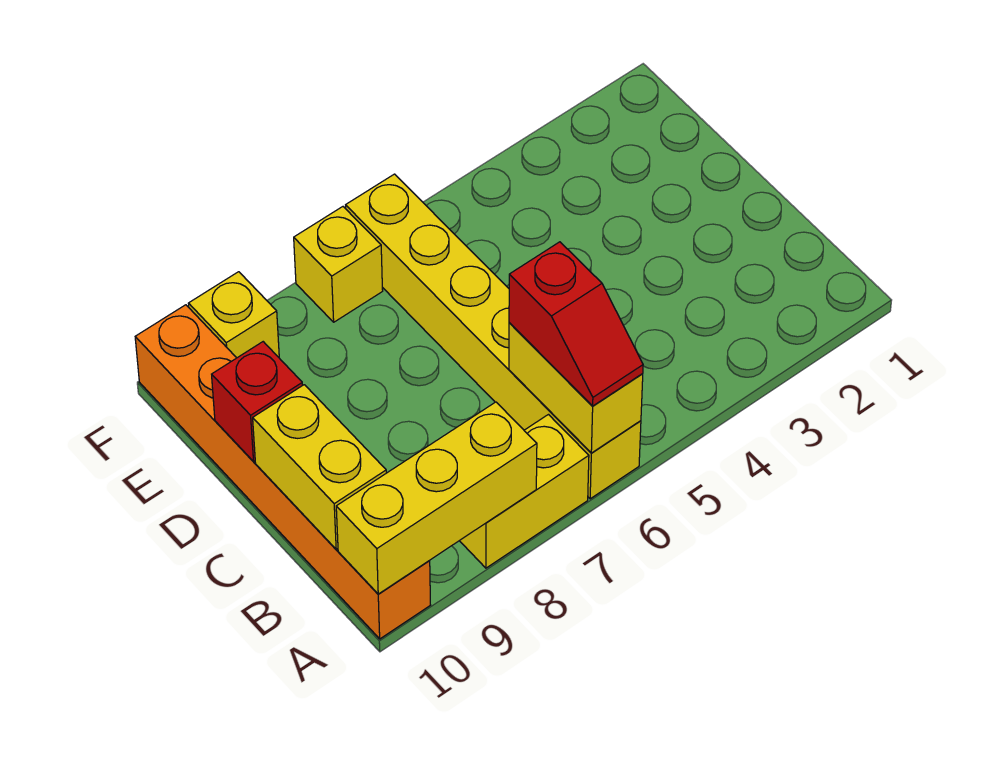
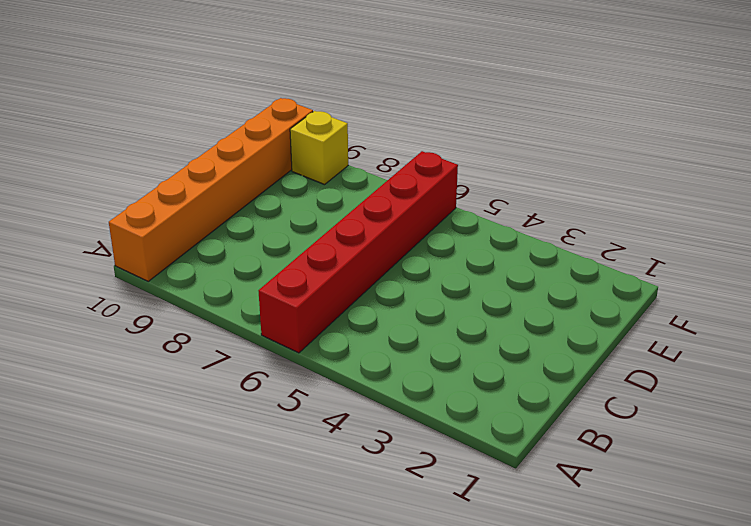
red 1x6 brick [258,151,458,353] -> yellow 1x6 brick [346,174,641,499]
none -> yellow 1x2 brick [460,415,589,568]
none -> yellow 1x1 brick [294,207,383,322]

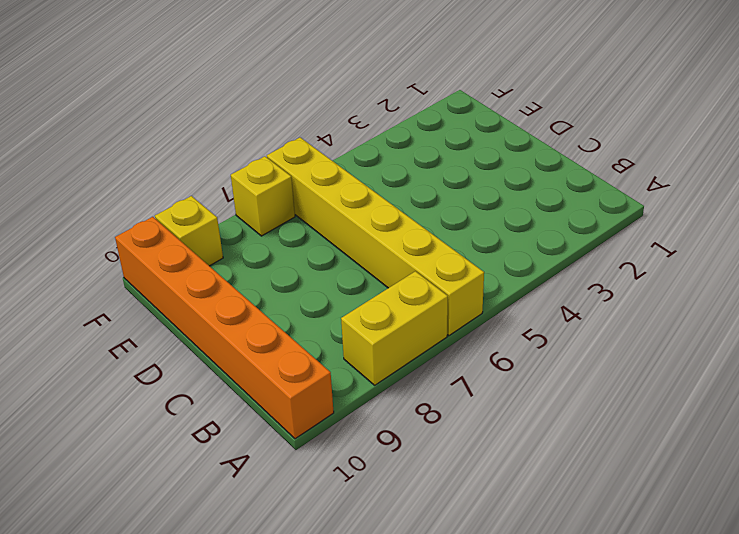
none -> yellow 1x2 brick [509,323,643,453]
none -> yellow 1x3 brick [336,402,537,594]

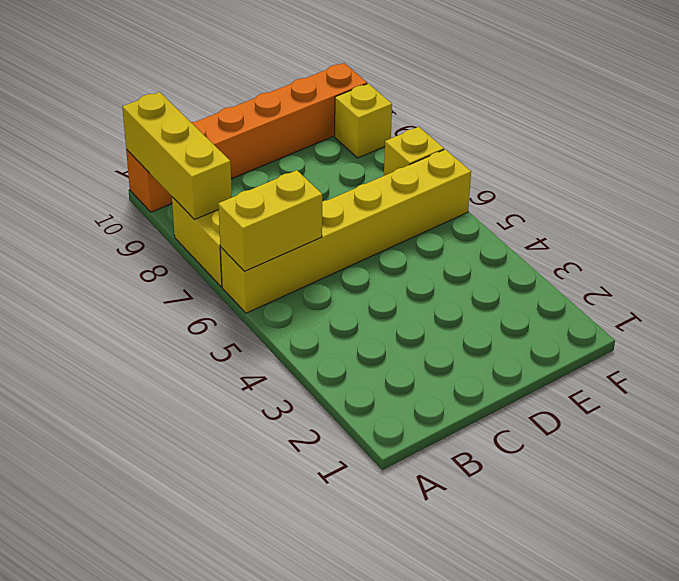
none -> yellow 1x2 brick [253,385,386,549]
none -> red 1x1 brick [212,342,303,462]

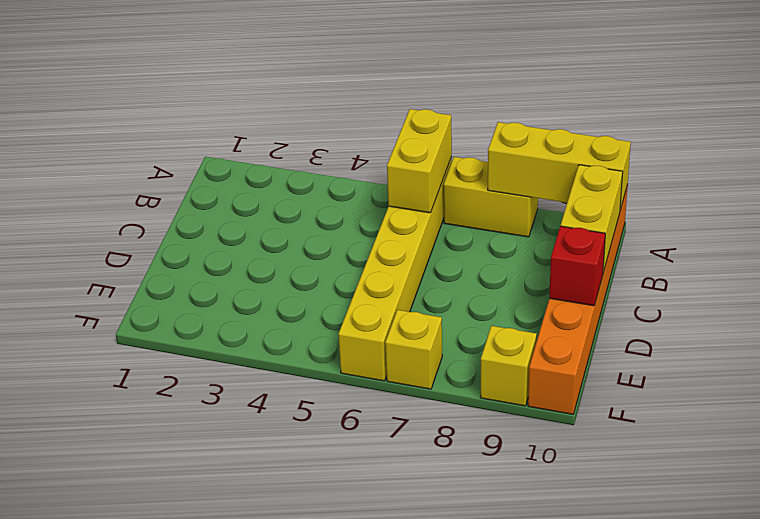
none -> red 1x2 slope [509,242,643,406]

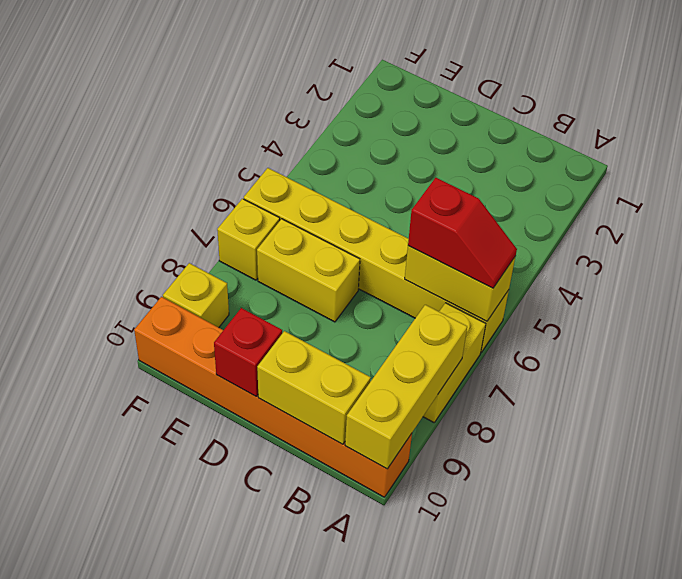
yellow 1x2 brick [257,219,360,322] -> none

